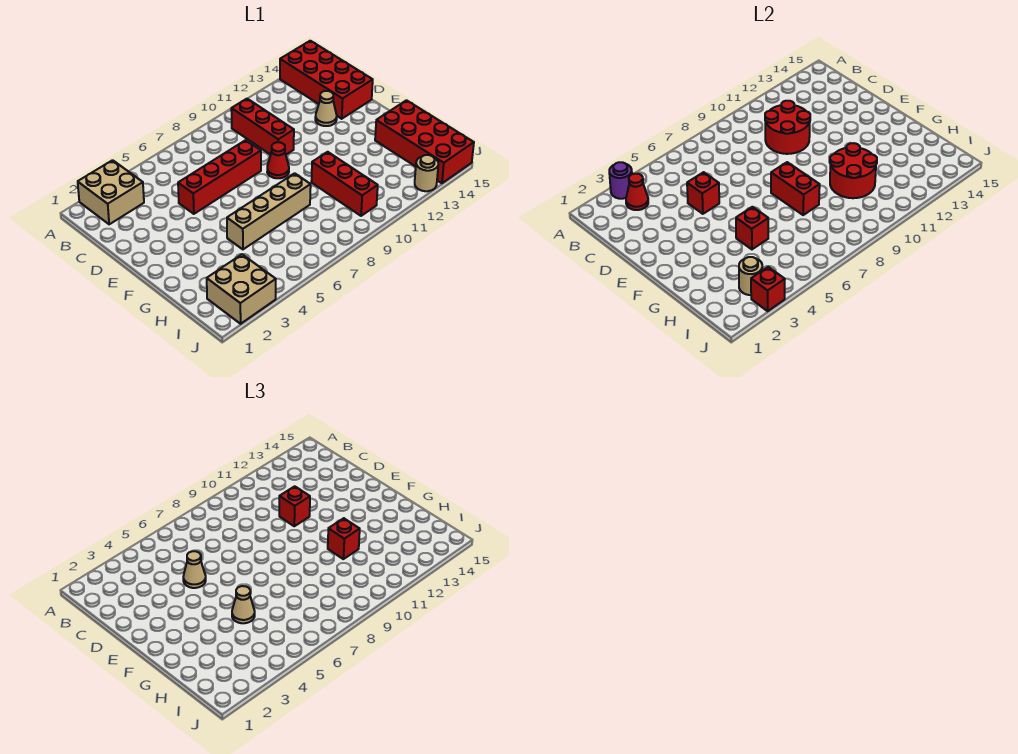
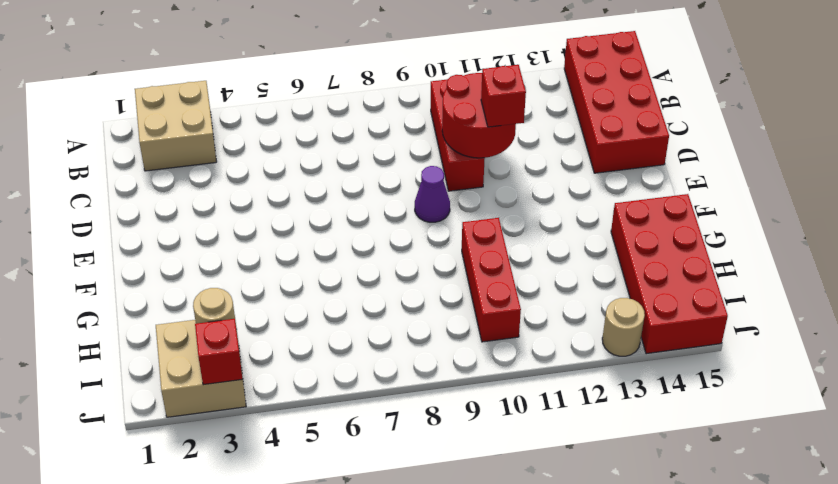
purple 1x1 cone [415,166,450,222] -> red 1x1 cone [267,142,289,178]
none -> red 1x4 brick [178,140,261,214]
none -> tan 1x1 cone [315,91,337,126]
none -> tan 1x4 brick [227,173,311,249]

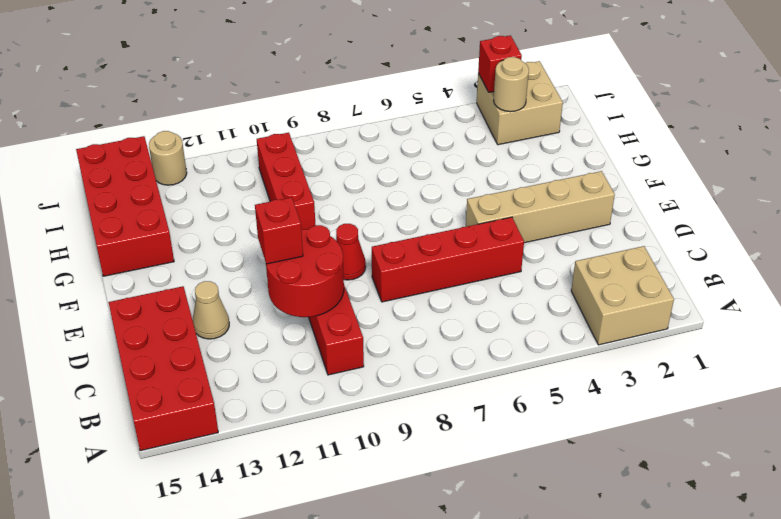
tan 1x4 brick [466,171,615,243] -> tan 1x4 brick moved to [227,173,311,249]
none -> purple 1x1 round brick [609,162,632,199]
none -> red 1x1 cone [626,174,648,210]
none -> red 1x1 brick [687,172,719,214]

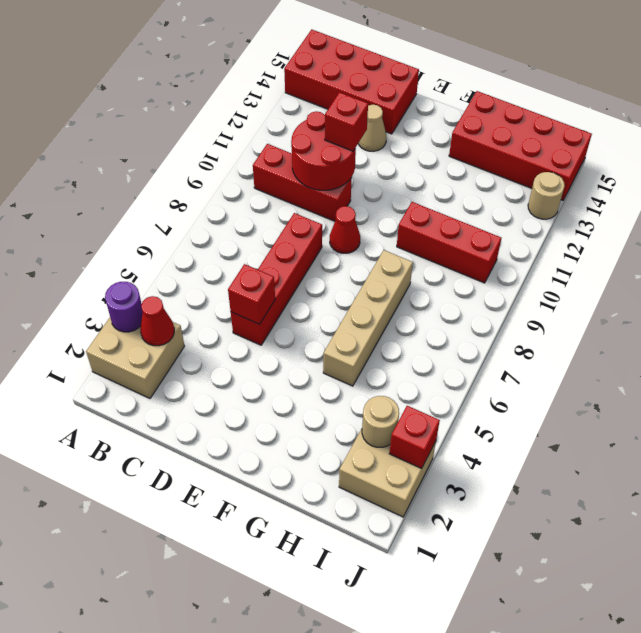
none -> red 1x2 brick [771,162,820,215]
none -> red 1x1 brick [736,207,768,249]
none -> red 2x2 round brick [830,143,877,198]

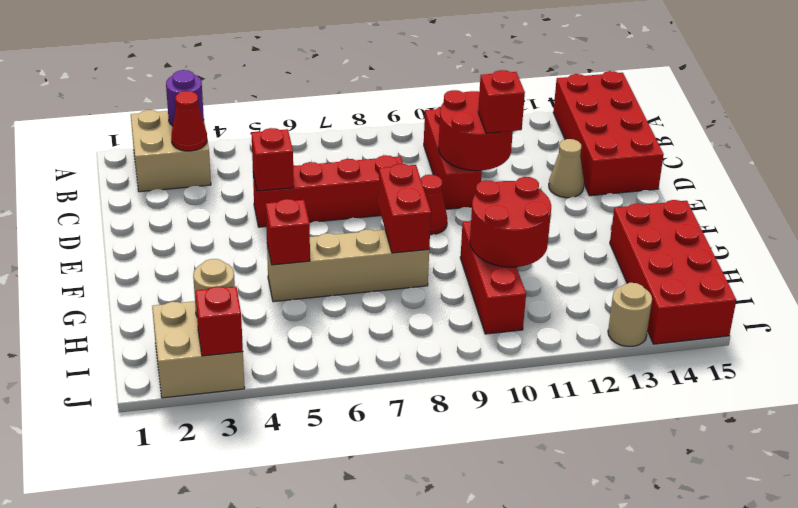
none -> tan 1x1 cone [183,551,206,588]
none -> tan 1x1 cone [232,586,255,623]
none -> red 1x1 brick [328,518,360,559]

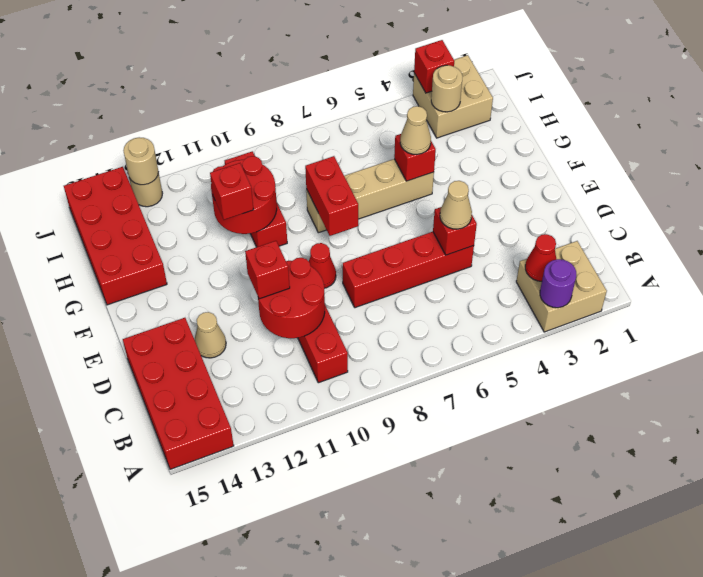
tan 1x1 round brick [123,137,159,185] -> none

